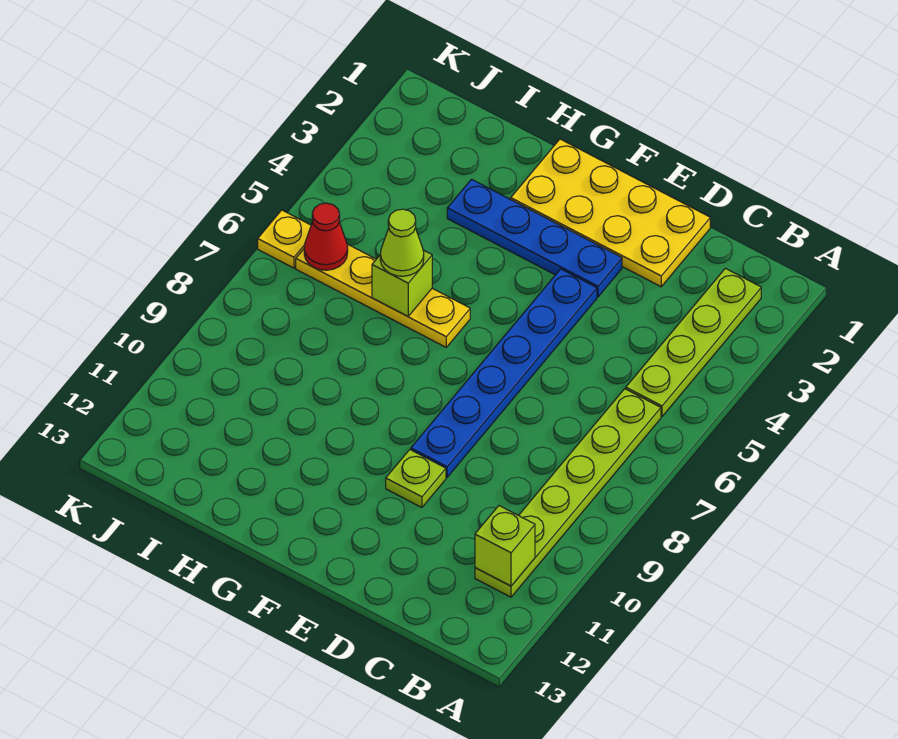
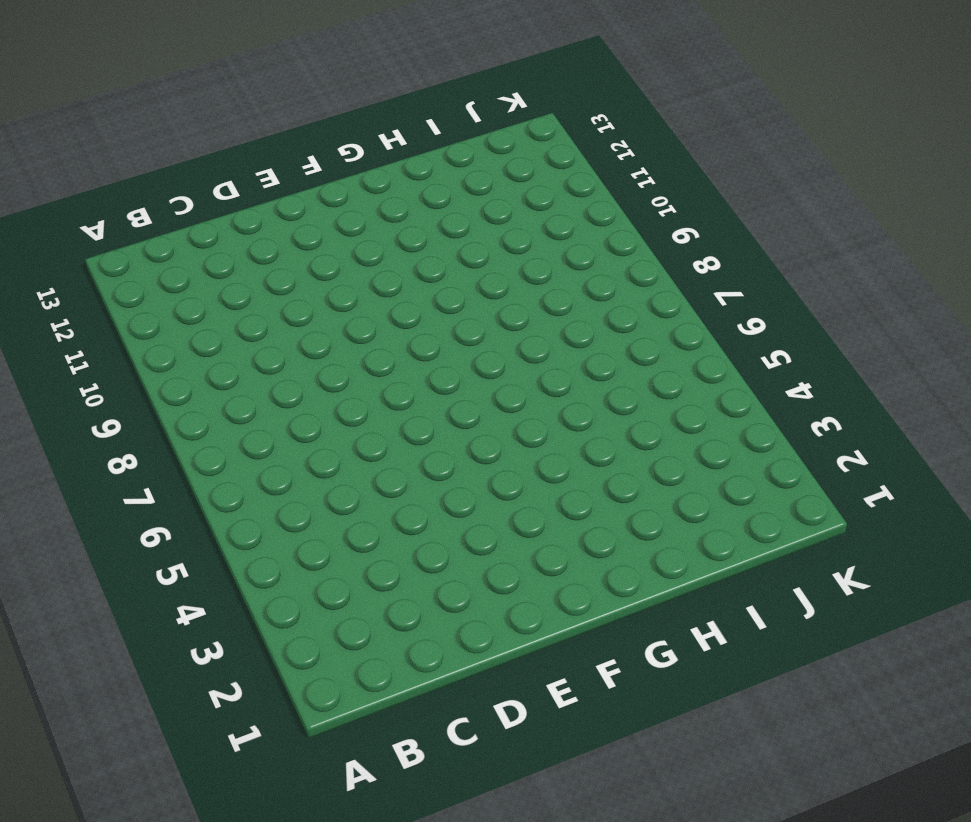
none -> lime 1x4 plate [626,268,761,417]
none -> lime 1x6 plate [475,389,661,597]
none -> yellow 2x4 plate [511,139,710,287]

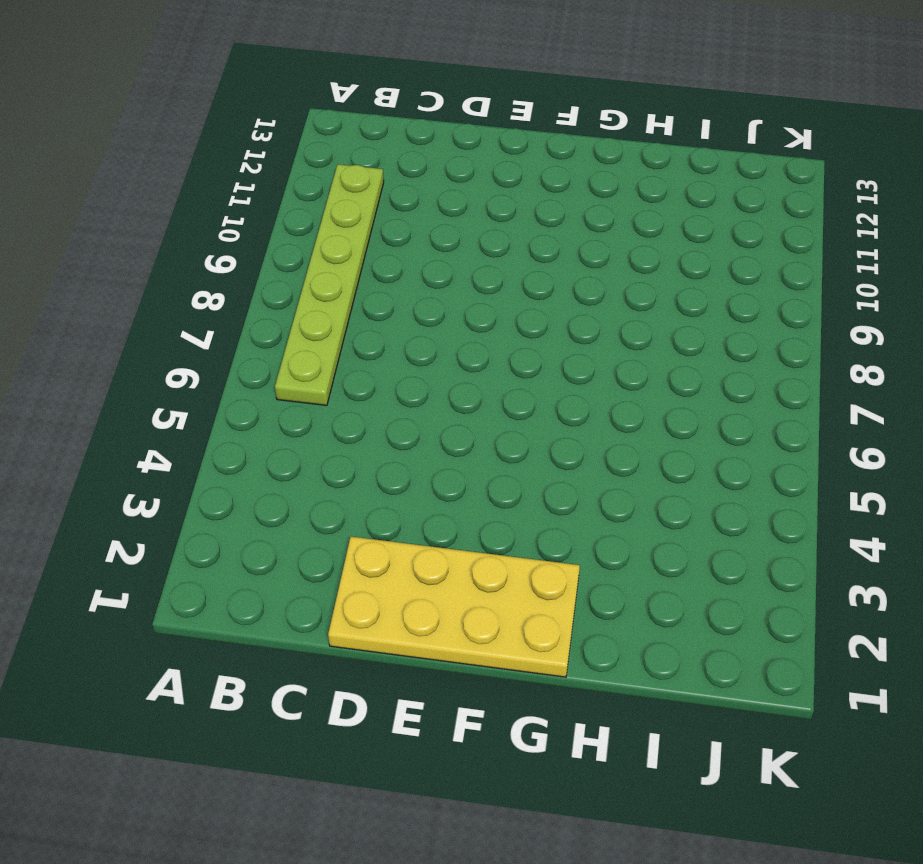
none -> lime 1x4 plate [626,268,761,417]
none -> blue 1x4 plate [447,179,622,297]
none -> blue 1x6 plate [411,269,597,477]

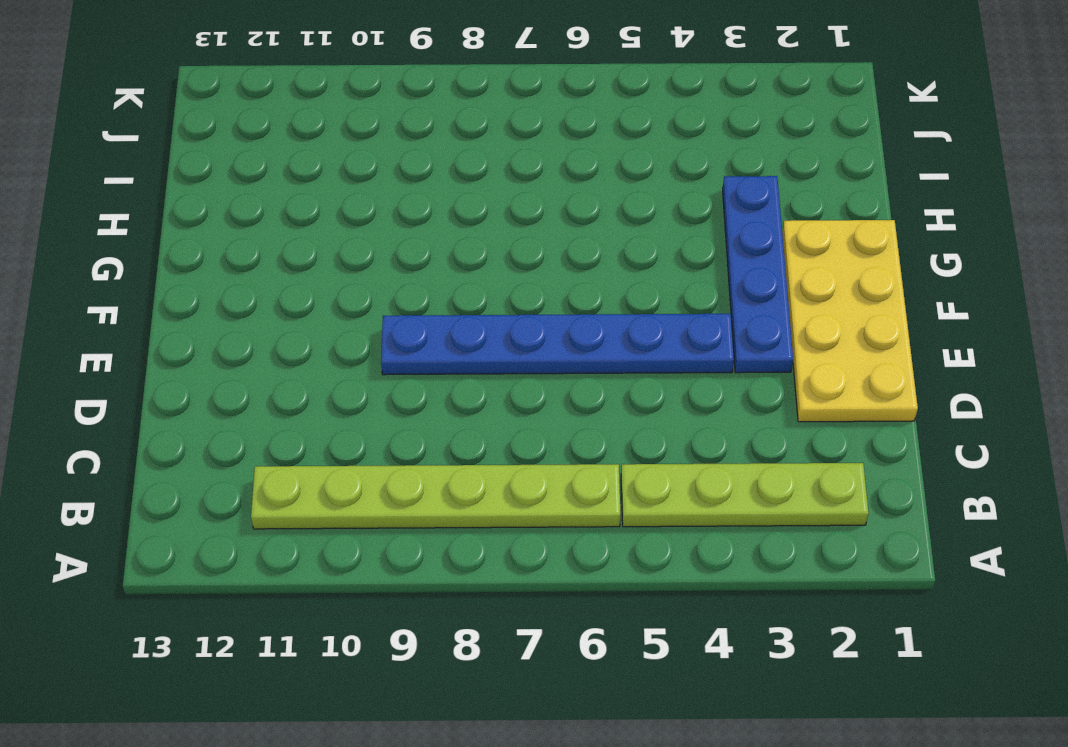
none -> lime 1x1 plate [386,450,446,508]
none -> yellow 1x4 plate [296,244,470,347]
none -> yellow 1x1 plate [258,210,311,268]

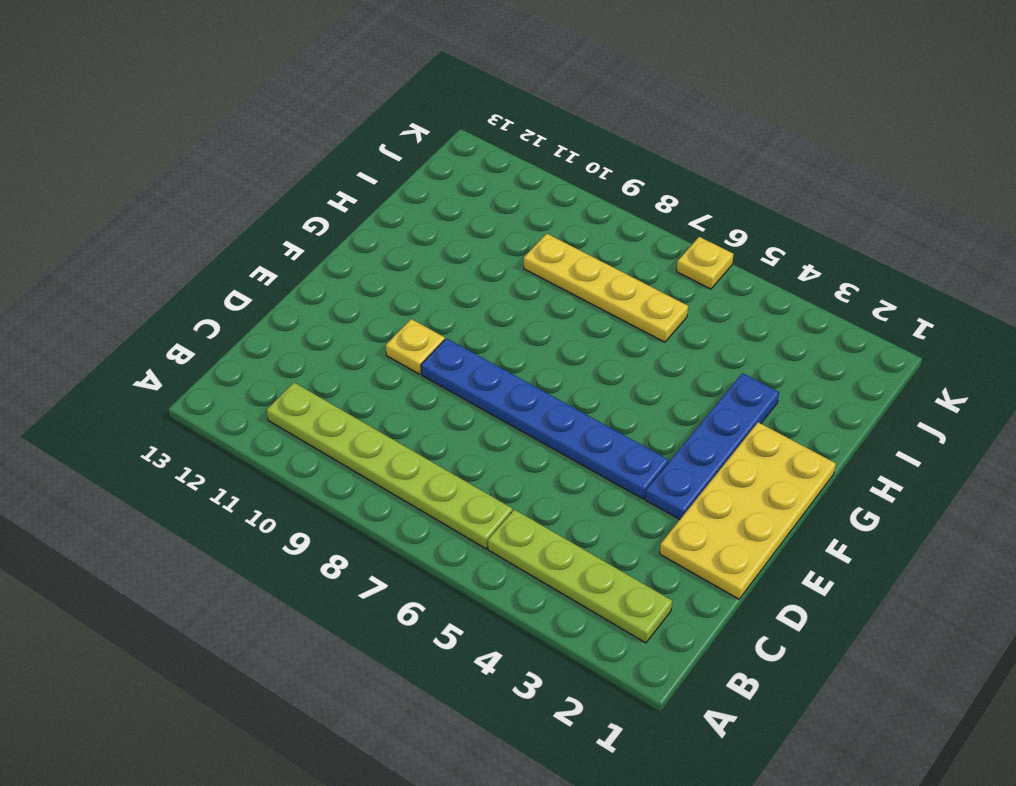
yellow 1x1 plate [386,319,445,374] -> lime 1x1 plate [386,450,446,508]
yellow 1x4 plate [524,234,688,342] -> yellow 1x4 plate turned to [296,244,470,347]
none -> lime 1x1 brick [475,506,535,586]
none -> lime 1x1 brick [372,250,432,316]
none -> red 1x1 cone [304,203,348,270]

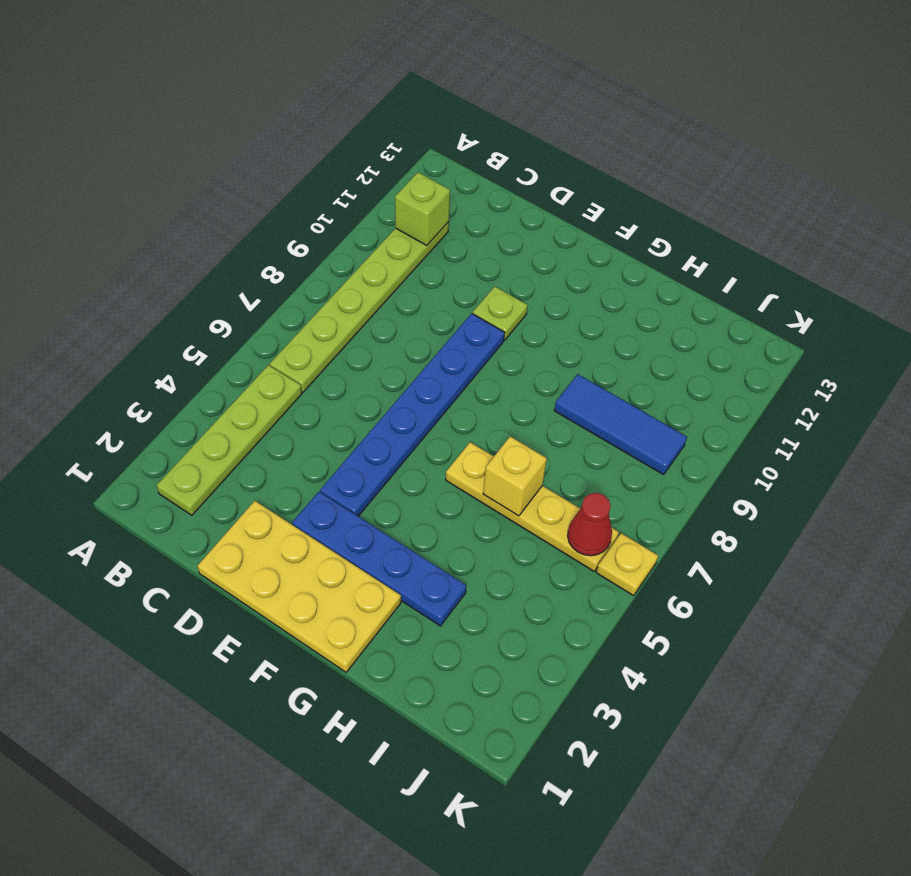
yellow 1x1 brick [483,436,547,516] -> lime 1x1 brick [372,250,432,316]
blue 1x3 tile [554,374,687,475] -> none
none -> lime 1x1 cone [380,209,424,276]

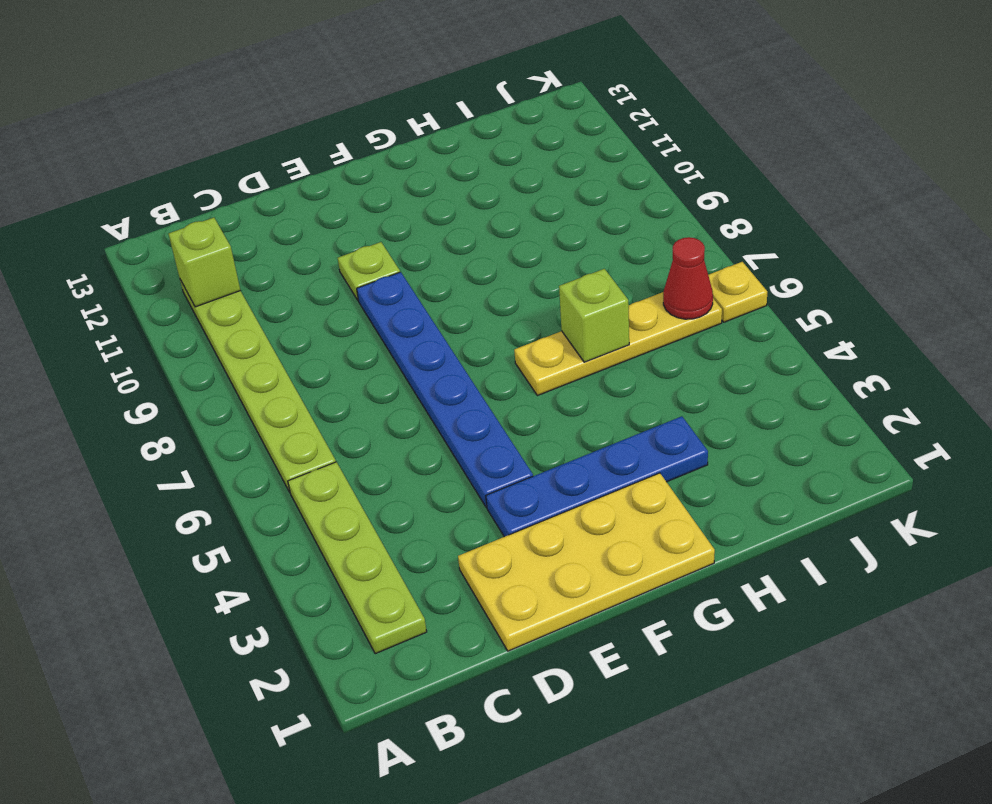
none -> lime 1x1 cone [380,209,424,276]

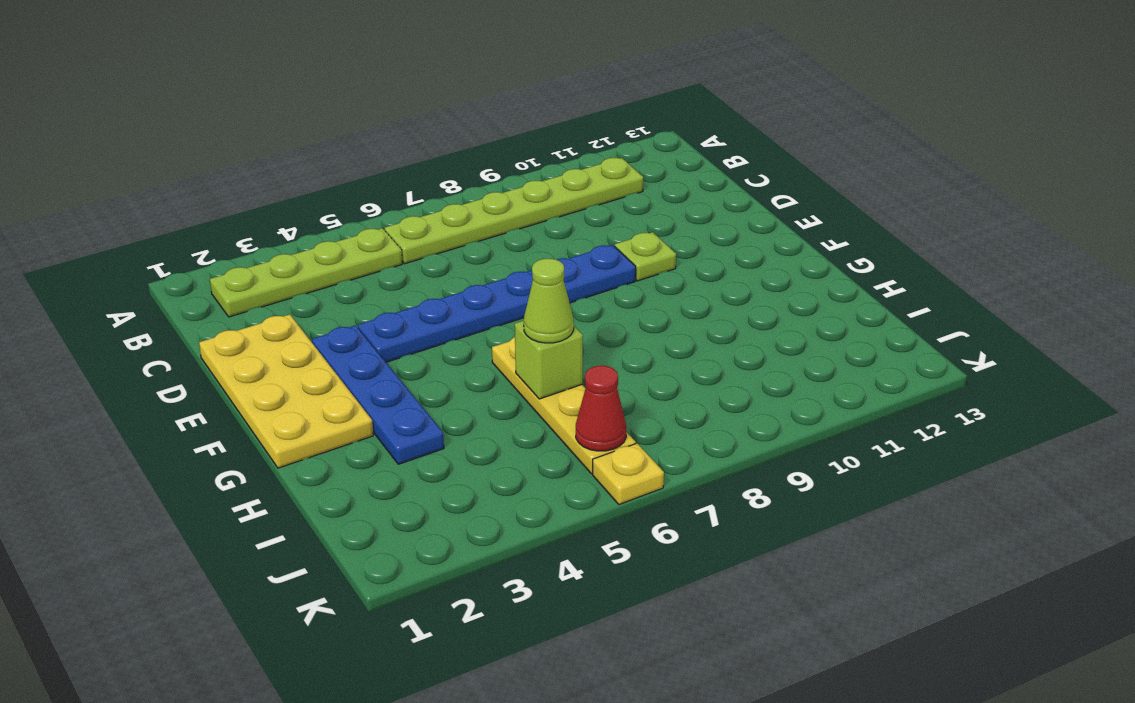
none -> lime 1x1 brick [475,506,535,586]

